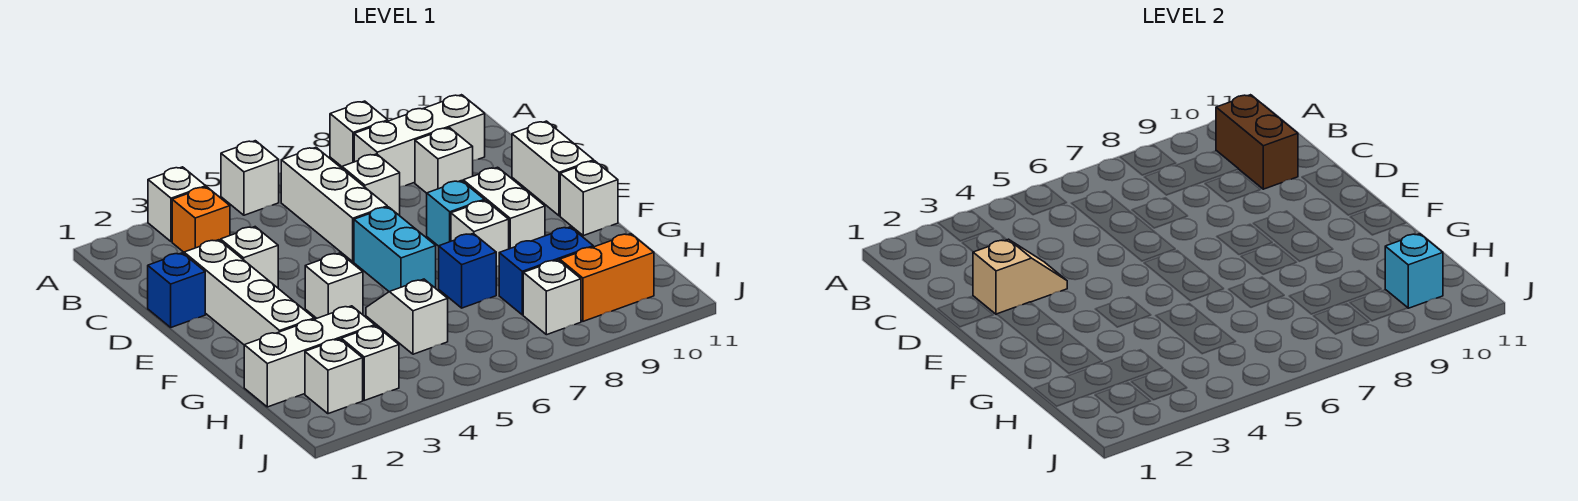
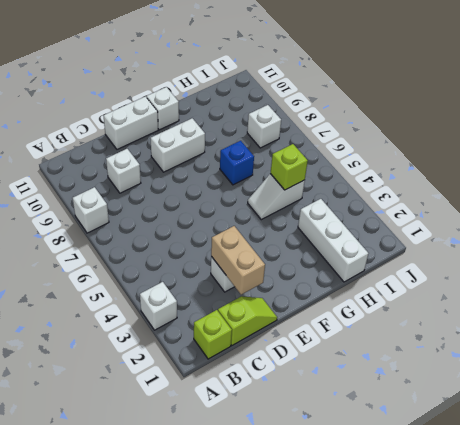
lime 1x1 brick [194,310,232,359] -> none
lime 1x2 slope [218,296,277,345] -> blue 1x1 brick [148,253,205,327]
tan 1x2 brick [211,226,265,295] -> tan 1x2 slope [973,239,1067,314]
lime 1x1 brick [270,144,308,190] -> none
none -> white 1x1 brick [221,141,279,215]
none -> orange 1x1 brick [172,187,230,252]
none -> white 1x3 brick [281,147,387,262]

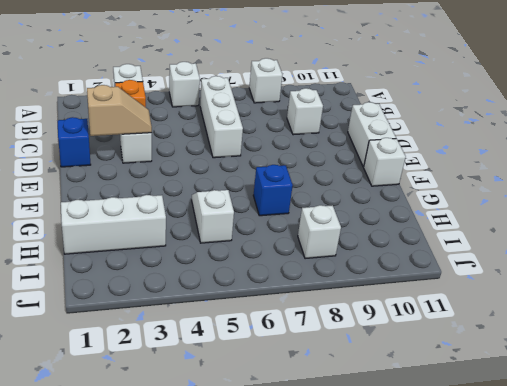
none -> white 1x3 brick [354,95,485,187]
none -> white 1x1 brick [342,154,400,216]
none -> white 1x4 brick [184,240,314,345]

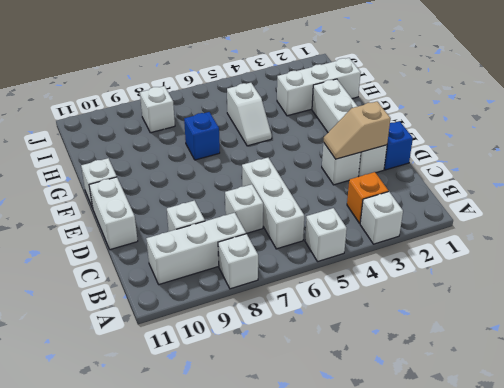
none -> cyan 1x2 brick [354,207,436,292]
none -> cyan 1x1 brick [427,181,484,246]
none -> white 1x2 brick [463,167,545,249]

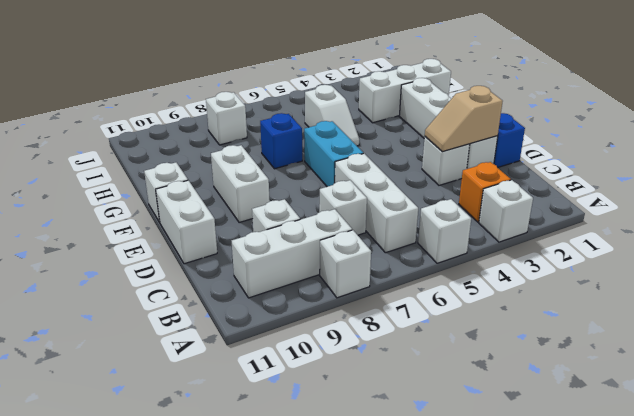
none -> cyan 1x1 brick [427,181,484,246]
none -> white 1x1 brick [305,253,363,318]
none -> white 1x1 brick [451,200,509,266]

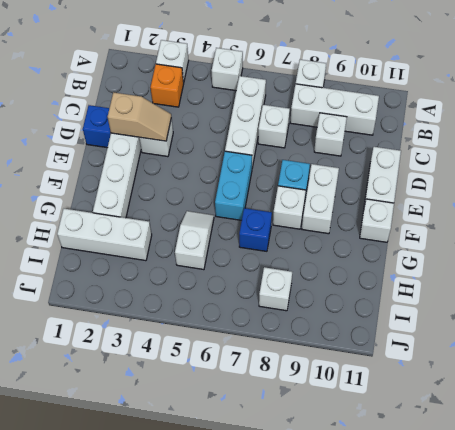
none -> white 1x1 brick [305,253,363,318]
none -> blue 1x2 brick [499,227,593,315]
none -> white 1x1 brick [305,339,363,414]

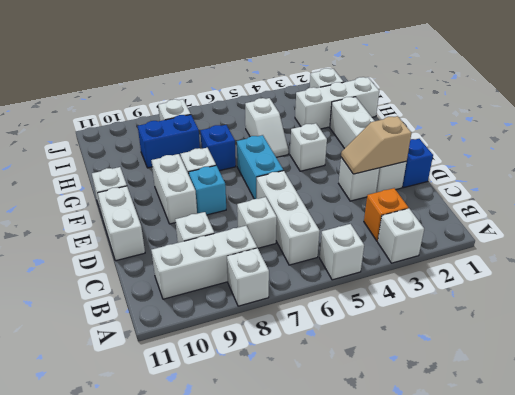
none -> white 1x1 brick [341,326,399,400]
none -> orange 1x2 brick [560,234,654,321]
none -> brown 1x2 brick [1216,95,1298,189]

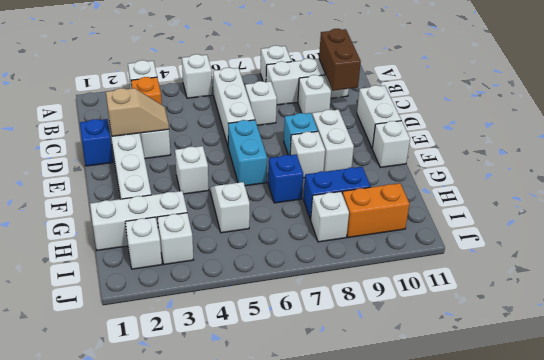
none -> cyan 1x1 brick [1385,234,1443,308]

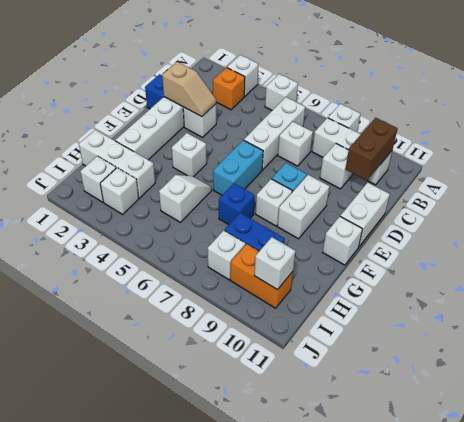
white 1x1 brick [254,237,295,290] -> cyan 1x1 brick [1385,234,1443,308]

